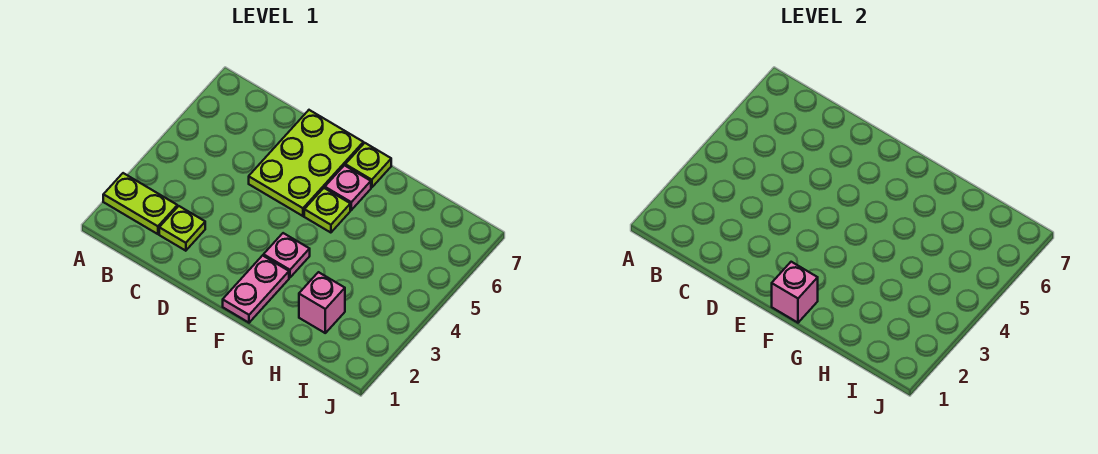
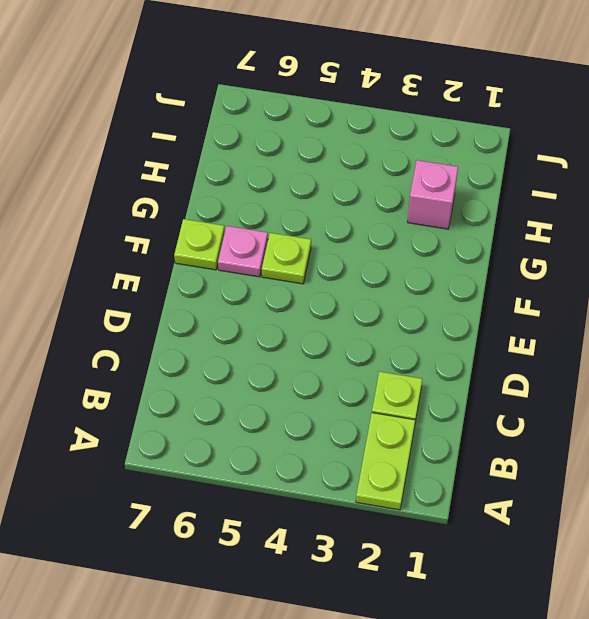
none -> lime 2x3 plate [249,110,363,216]
none -> pink 1x2 plate [223,256,289,323]

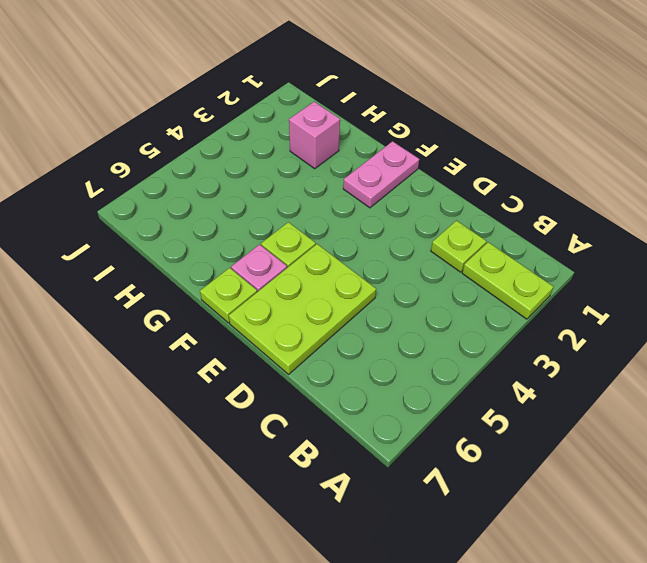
none -> pink 1x1 plate [263,233,310,278]
none -> pink 1x1 brick [772,262,818,323]

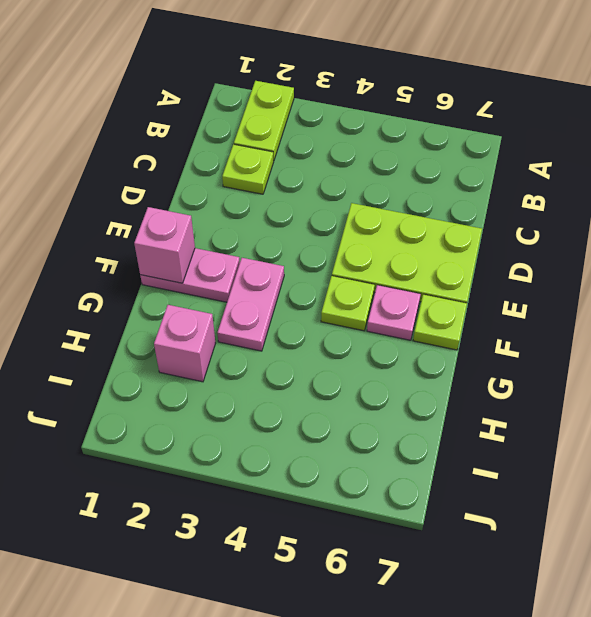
pink 1x2 plate [217,258,284,351] -> pink 1x1 plate [263,233,310,278]

